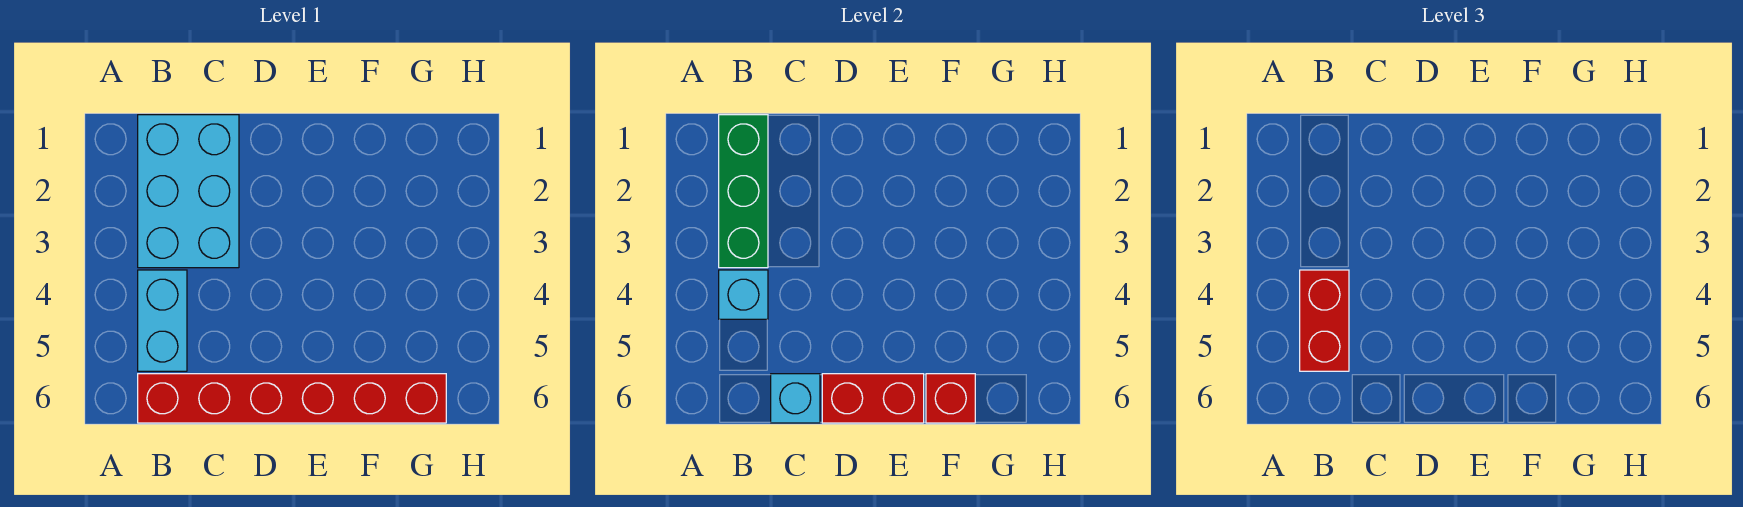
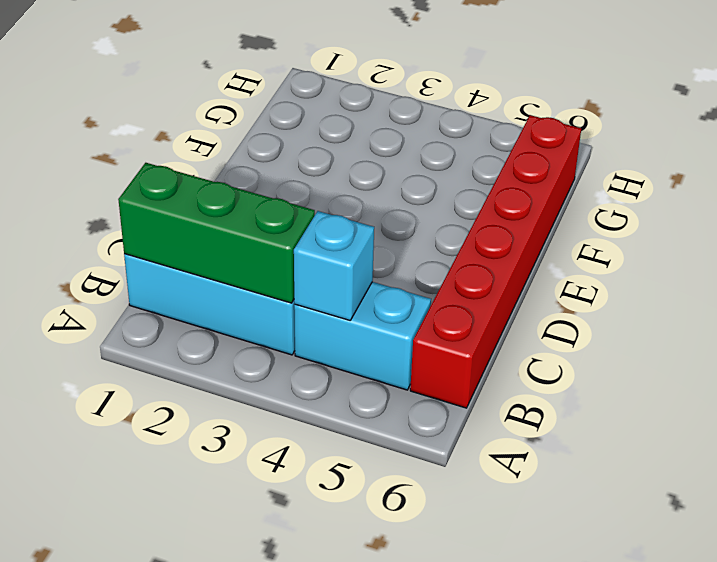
none -> cyan 1x1 brick [771,374,820,423]
none -> red 1x2 brick [822,374,924,423]

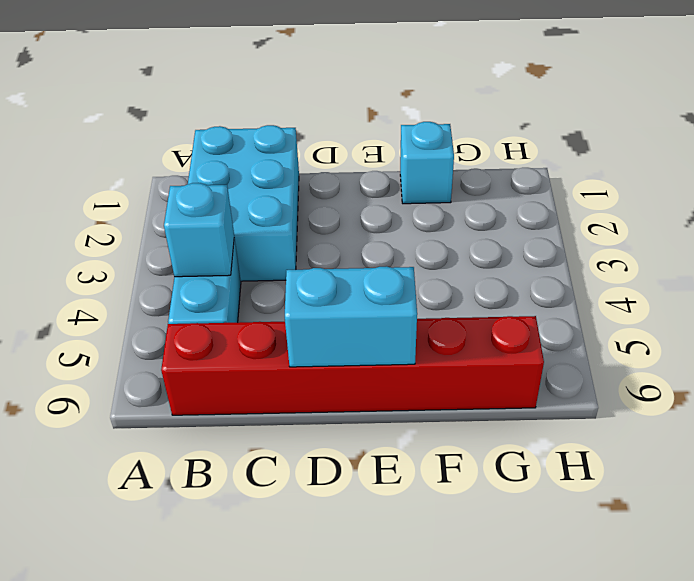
cyan 1x2 brick [285,266,417,367] -> red 1x2 brick [822,374,924,423]
cyan 1x1 brick [400,122,454,204] -> cyan 1x1 brick moved to [771,374,820,423]
none -> green 1x3 brick [719,115,768,268]
none -> red 1x1 brick [926,374,975,423]

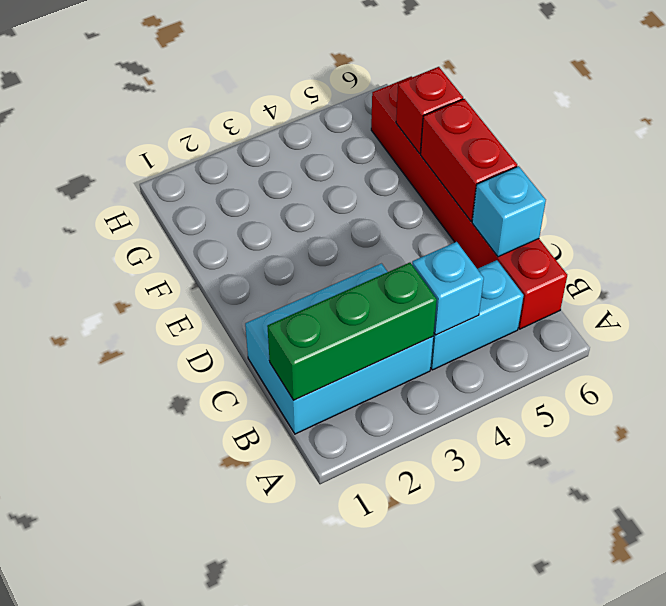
none -> red 1x2 brick [1300,270,1349,371]

